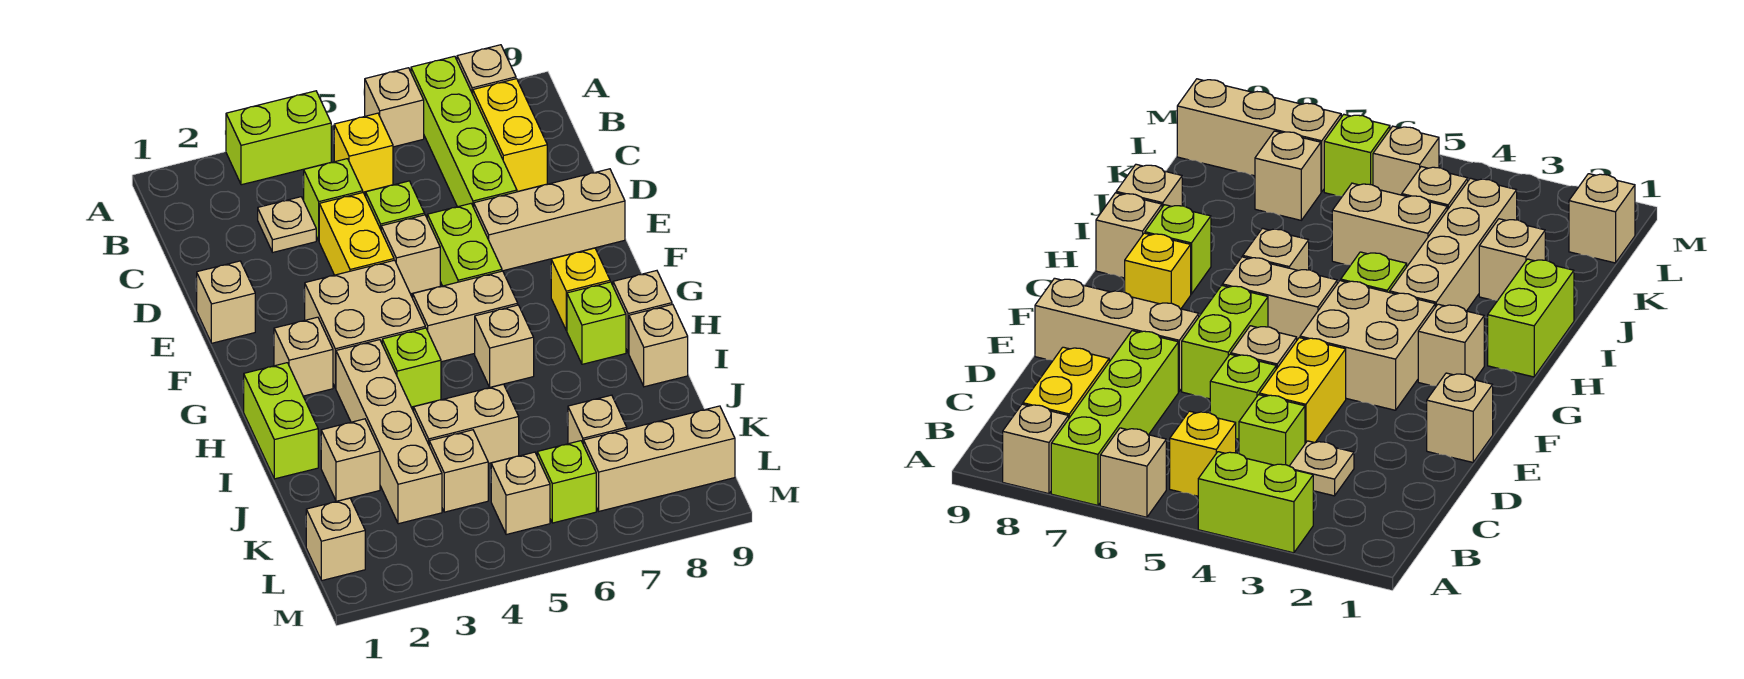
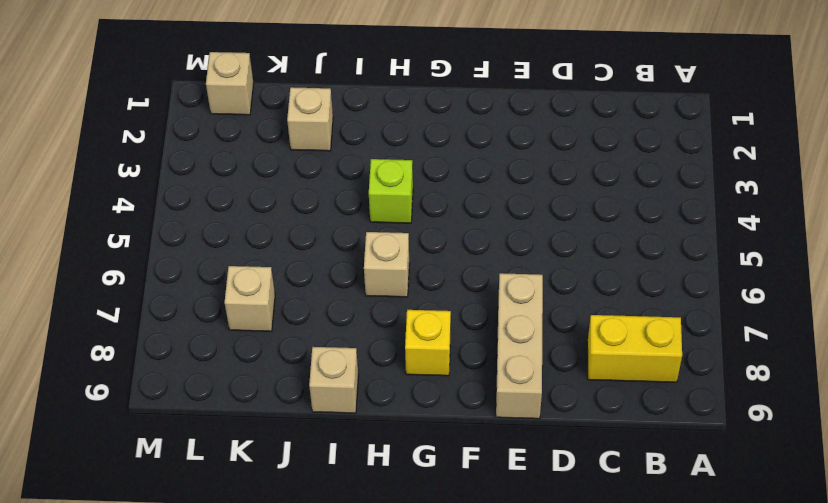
none -> lime 1x2 brick [226,91,331,185]
none -> tan 1x1 brick [365,68,424,147]
none -> lime 1x4 brick [411,56,517,207]
none -> tan 1x1 brick [457,45,516,94]

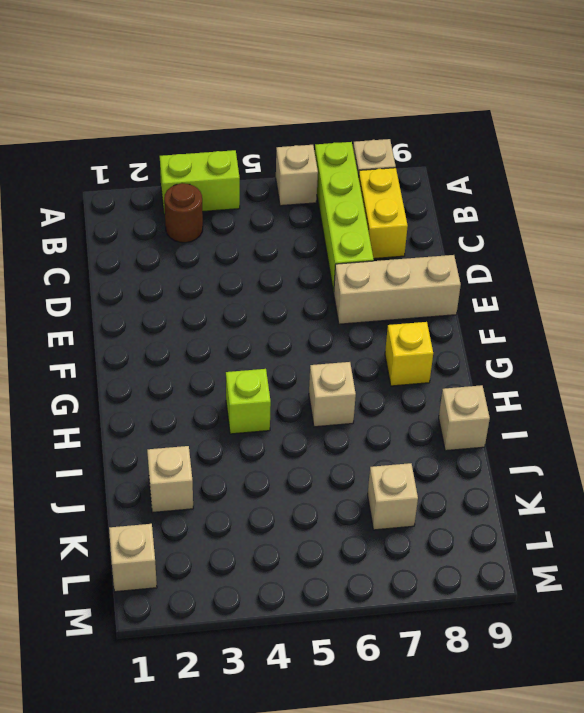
brown 1x1 round brick [164,183,203,243] -> none
none -> yellow 1x1 brick [334,113,393,192]
none -> tan 1x1 plate [258,197,316,252]
none -> lime 1x1 brick [304,159,363,240]
none -> yellow 1x2 brick [319,193,394,275]

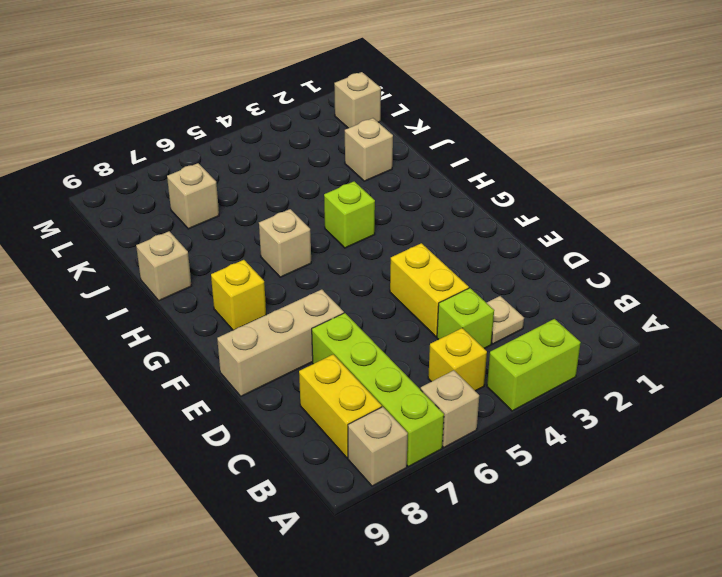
none -> lime 1x1 brick [366,181,425,229]
none -> tan 1x1 brick [197,261,255,343]
none -> tan 1x1 brick [381,215,440,294]
none -> lime 1x2 brick [427,204,502,286]

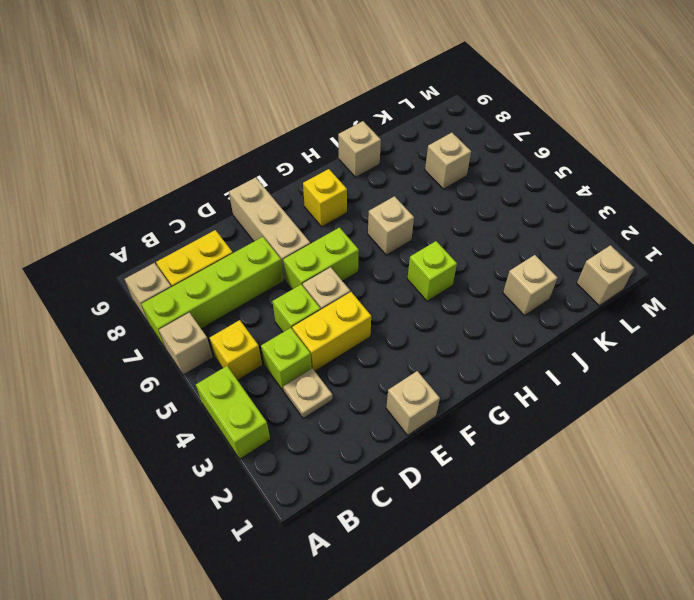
none -> tan 2x2 brick [305,260,425,388]
none -> tan 1x1 brick [274,317,333,396]
none -> tan 1x2 brick [413,271,518,362]
none -> lime 1x2 brick [244,363,318,479]

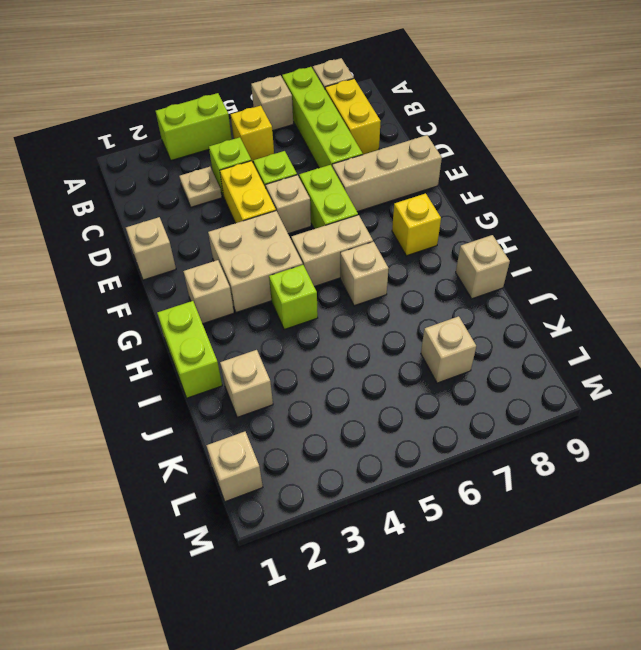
none -> tan 1x4 brick [336,340,442,524]
none -> lime 1x1 brick [567,282,626,364]
none -> tan 1x1 brick [613,271,672,353]
none -> tan 1x2 brick [414,384,519,463]

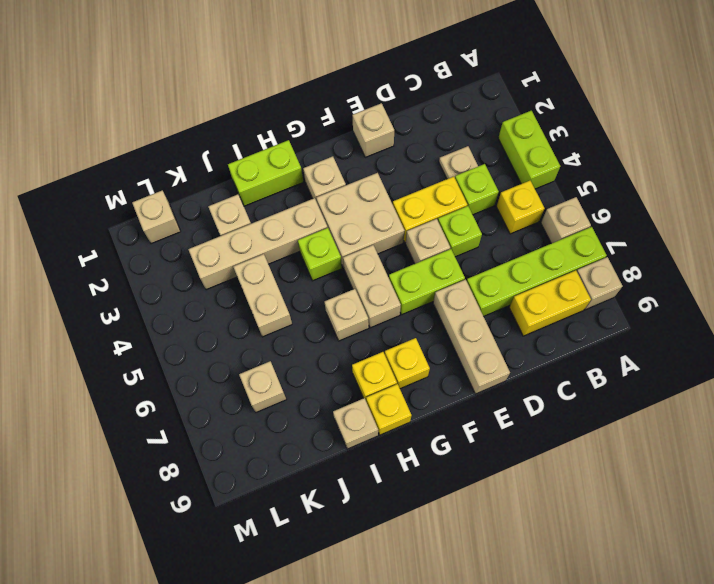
yellow 1x1 brick [352,352,397,400] -> lime 1x1 brick [567,282,626,364]
yellow 1x1 brick [366,384,411,435] -> tan 1x1 brick [613,271,672,353]
none -> tan 1x1 brick [429,430,488,512]
none -> tan 1x1 brick [491,452,550,535]
none -> lime 1x1 brick [537,441,596,523]
none -> tan 1x3 brick [584,406,735,511]

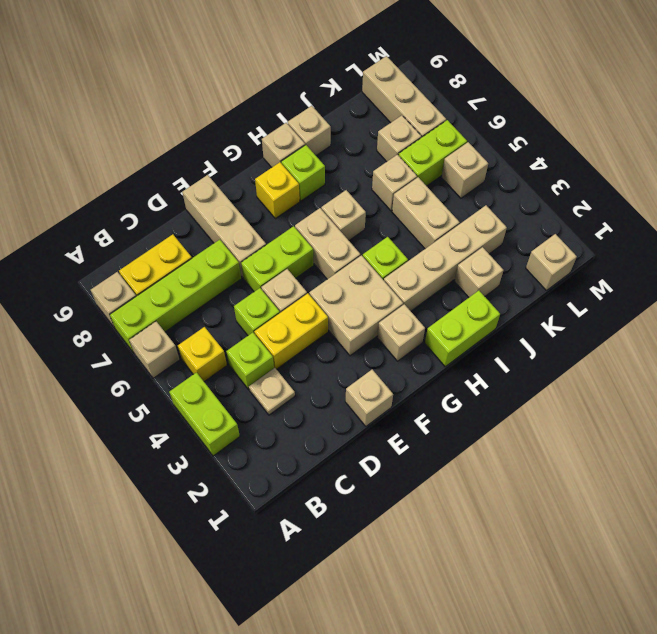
tan 1x1 brick [372,155,417,211] -> tan 1x1 brick moved to [429,430,488,512]
lime 1x2 brick [398,120,467,186] -> lime 1x1 brick [537,441,596,523]

